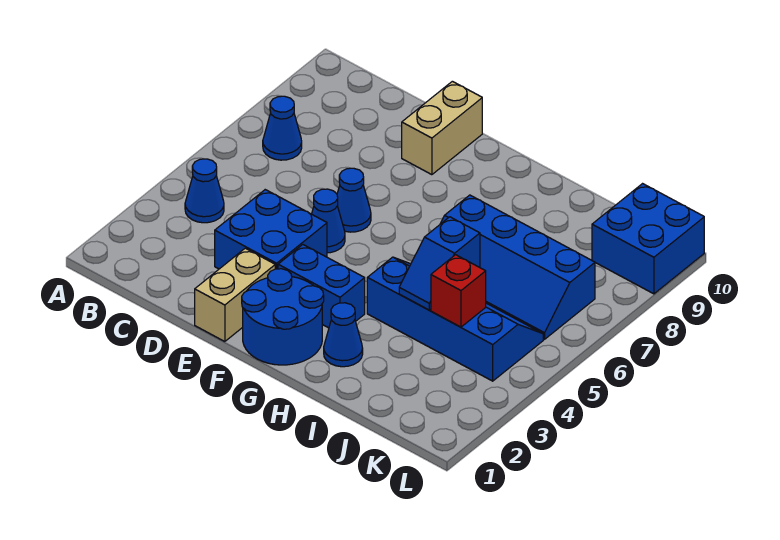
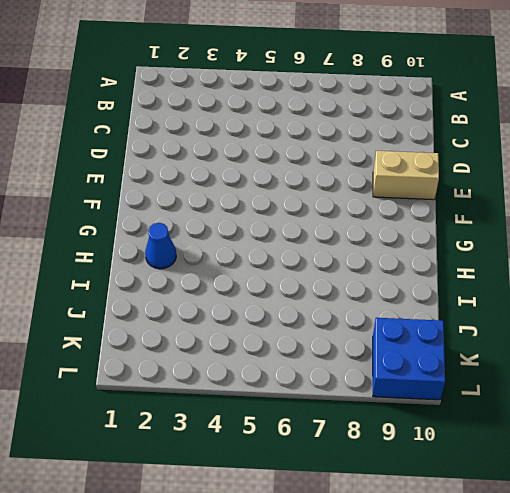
none -> blue 1x1 cone [185,159,224,223]
none -> blue 1x1 cone [263,96,302,160]
none -> blue 2x2 brick [215,190,327,269]

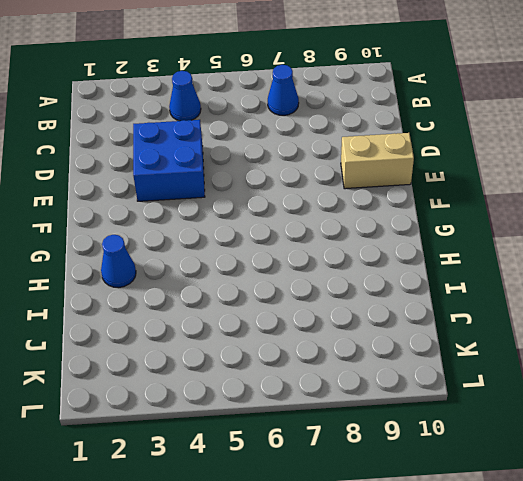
none -> tan 1x2 brick [195,248,275,342]
none -> blue 1x1 cone [312,189,345,253]
none -> blue 1x1 cone [337,168,371,232]

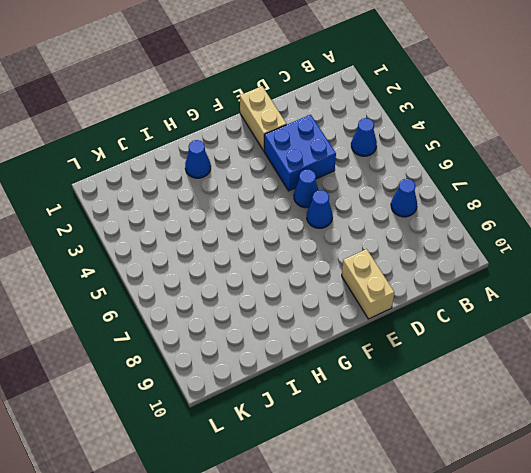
none -> blue 2x2 round brick [242,269,324,365]
none -> blue 1x2 brick [278,245,365,328]
none -> blue 2x4 slope [367,257,543,381]

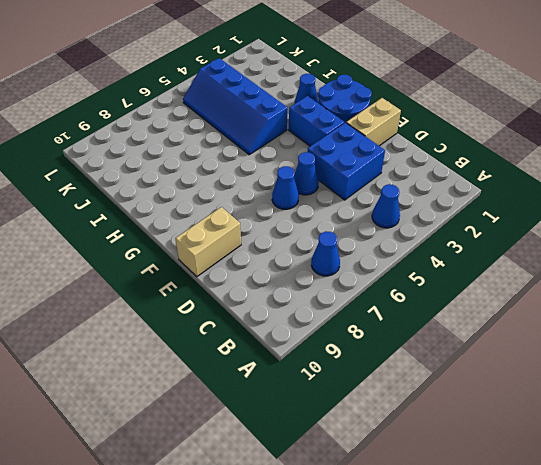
none -> blue 2x4 slope [440,195,595,339]
none -> blue 2x2 brick [592,184,704,294]
none -> blue 1x2 slope [399,217,480,310]

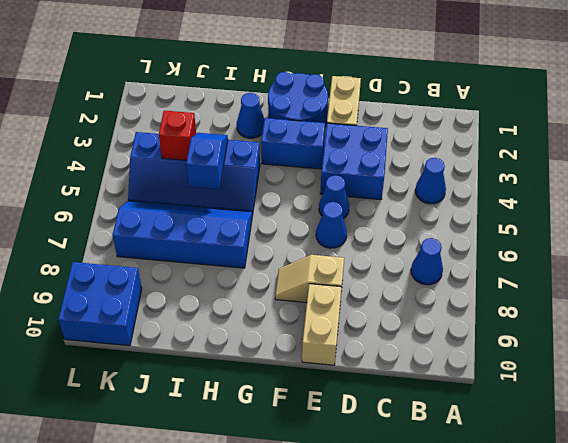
tan 1x2 slope [275,255,344,303] -> none

